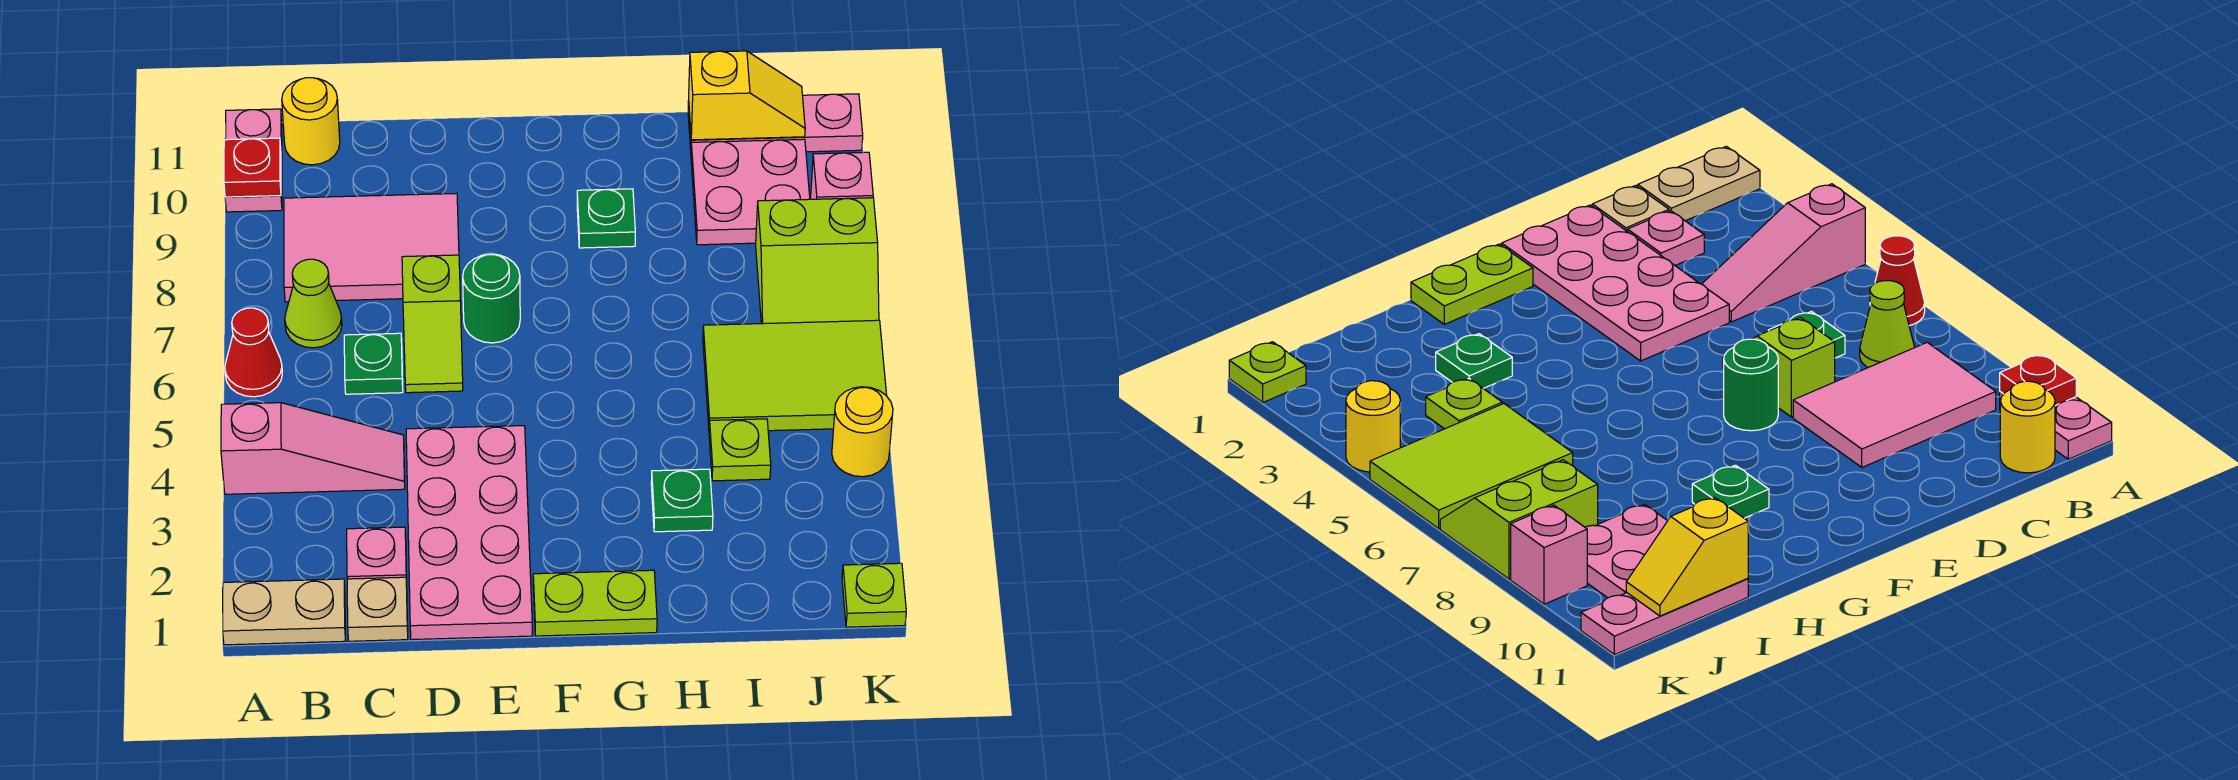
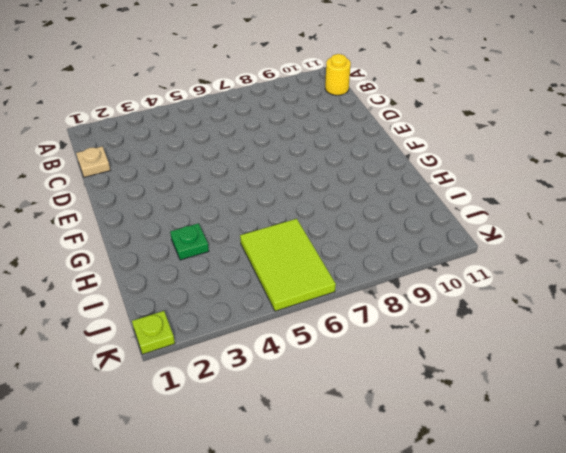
none -> tan 1x2 plate [223,579,346,645]
none -> pink 1x3 slope [221,403,405,494]
none -> red 1x1 cone [225,308,282,397]

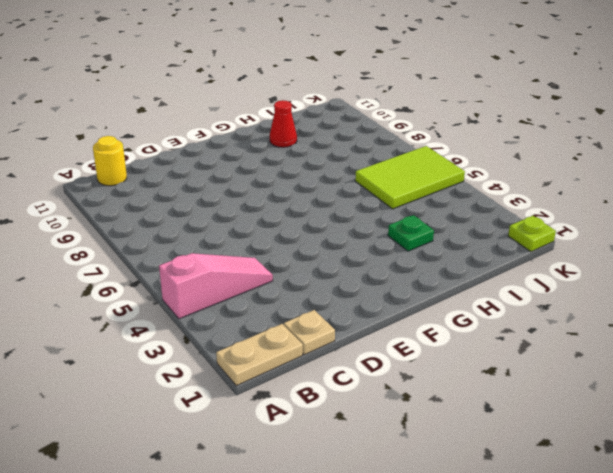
red 1x1 cone [270,100,297,147] -> red 1x1 cone moved to [225,308,282,397]
none -> pink 1x2 plate [225,109,282,212]
none -> lime 1x1 cone [285,259,342,348]
none -> pink 2x3 tile [284,193,459,302]

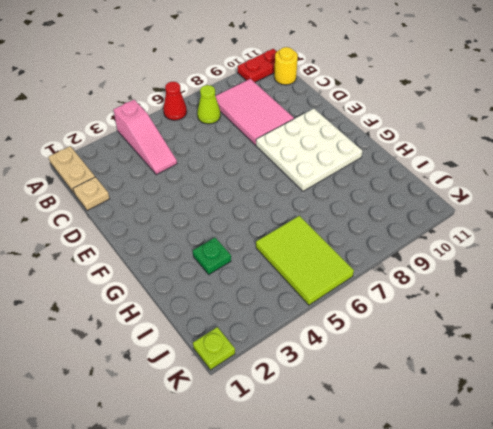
red 1x2 plate [237,49,277,82] -> pink 1x2 plate [225,109,282,212]
white 3x3 plate [256,109,363,191] -> green 1x1 plate [577,189,635,248]
none -> pink 1x1 plate [347,527,407,581]
none -> green 1x1 plate [344,333,403,394]
none -> pink 2x4 plate [406,426,532,640]

